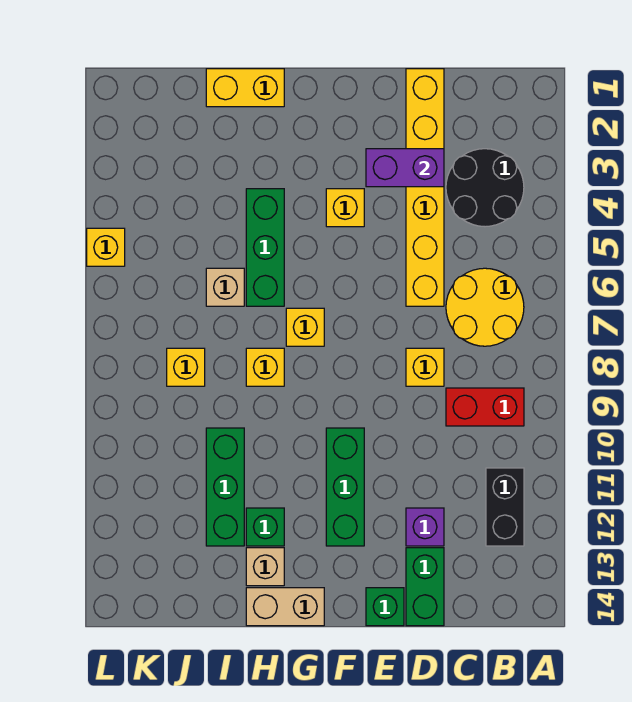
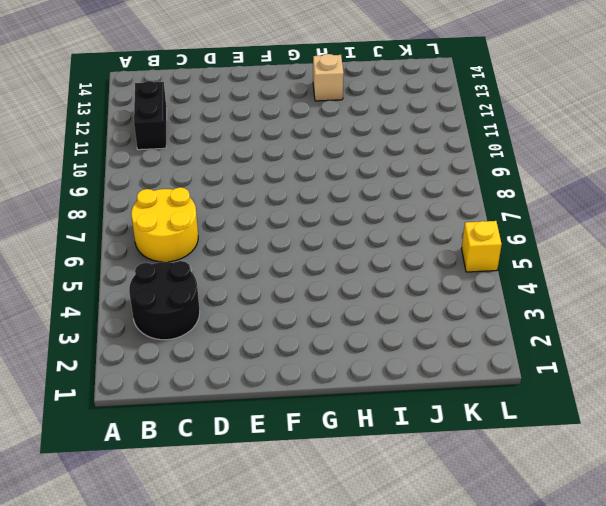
none -> red 1x2 brick [446,388,524,426]
none -> yellow 1x6 brick [406,69,444,306]
none -> yellow 1x1 brick [406,348,444,386]

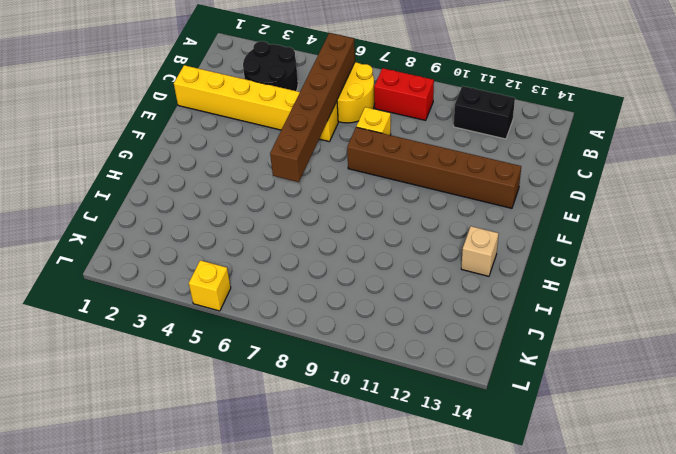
brown 1x6 brick [270,33,355,182] -> none
red 1x2 brick [374,68,434,120] -> red 1x2 brick turned to [446,388,524,426]
brown 1x6 brick [347,127,521,208] -> none
none -> purple 1x1 brick [406,508,444,546]
none -> green 1x2 brick [406,548,444,626]
none -> green 1x1 brick [366,588,404,626]

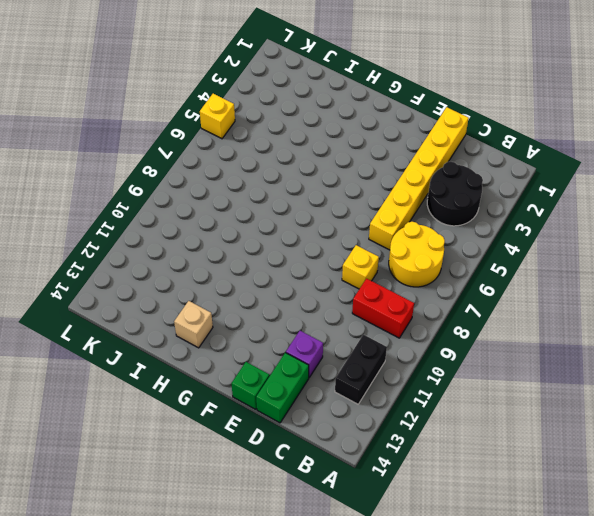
none -> yellow 1x1 brick [326,189,364,227]
none -> green 1x3 brick [326,428,364,546]
none -> yellow 1x1 brick [286,308,324,346]

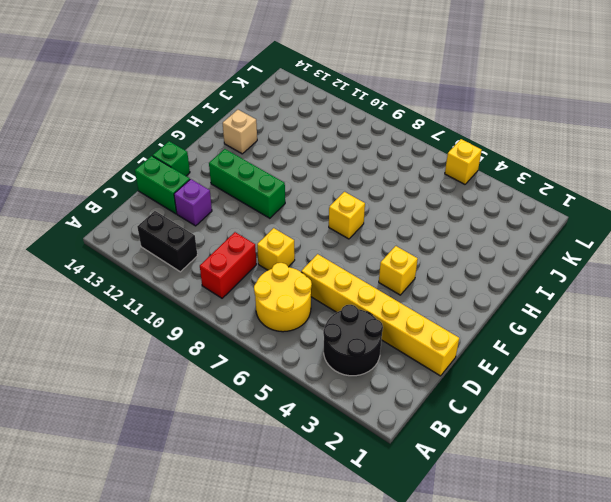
none -> tan 1x2 brick [246,588,324,626]
none -> yellow 1x2 brick [206,69,284,107]
none -> green 1x3 brick [246,189,284,306]

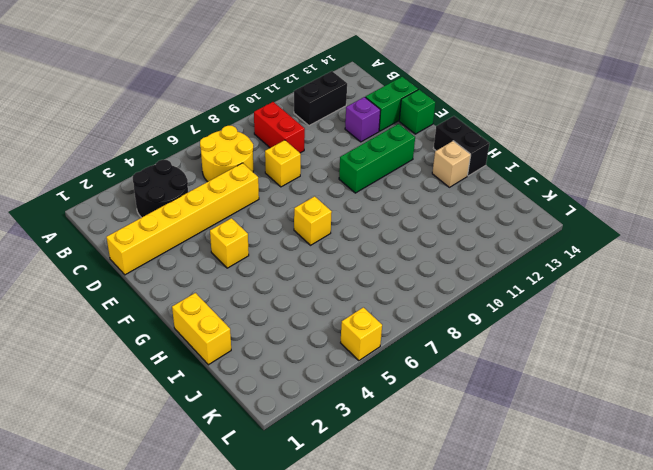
black 1x2 brick [433,116,490,176] -> tan 1x2 brick [246,588,324,626]
none -> green 1x3 brick [246,189,284,306]
none -> yellow 1x1 brick [246,348,284,386]
none -> green 1x1 brick [246,508,284,546]

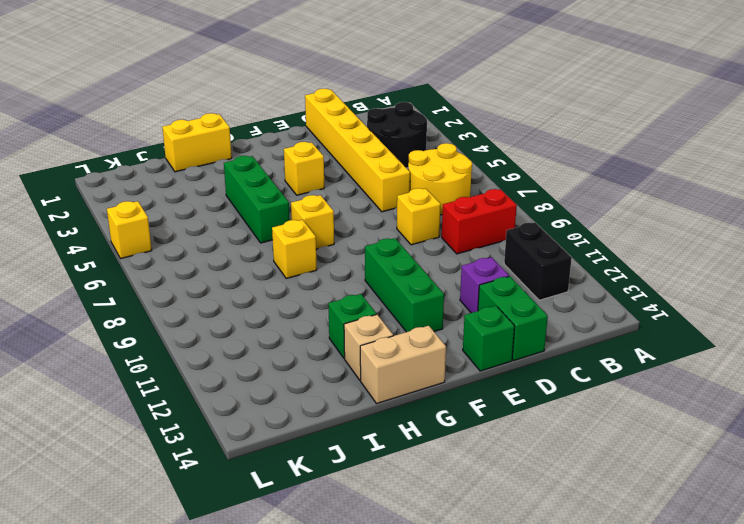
none -> tan 1x1 brick [206,268,244,306]
none -> green 1x3 brick [206,428,244,546]
none -> yellow 1x1 brick [167,348,205,386]

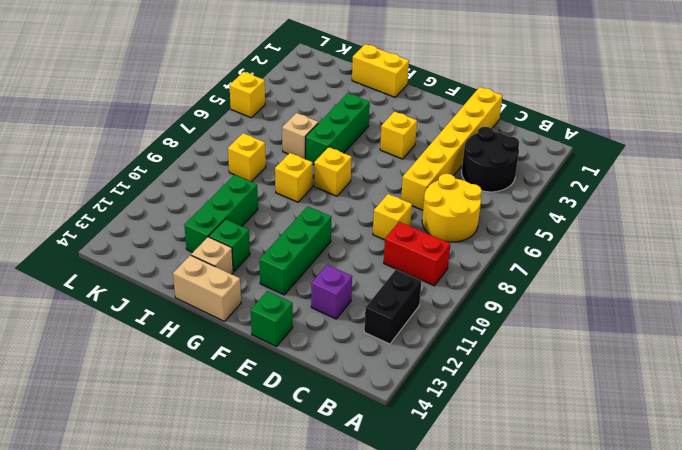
none -> green 1x2 brick [406,548,444,626]
none -> purple 1x2 brick [366,149,444,187]

